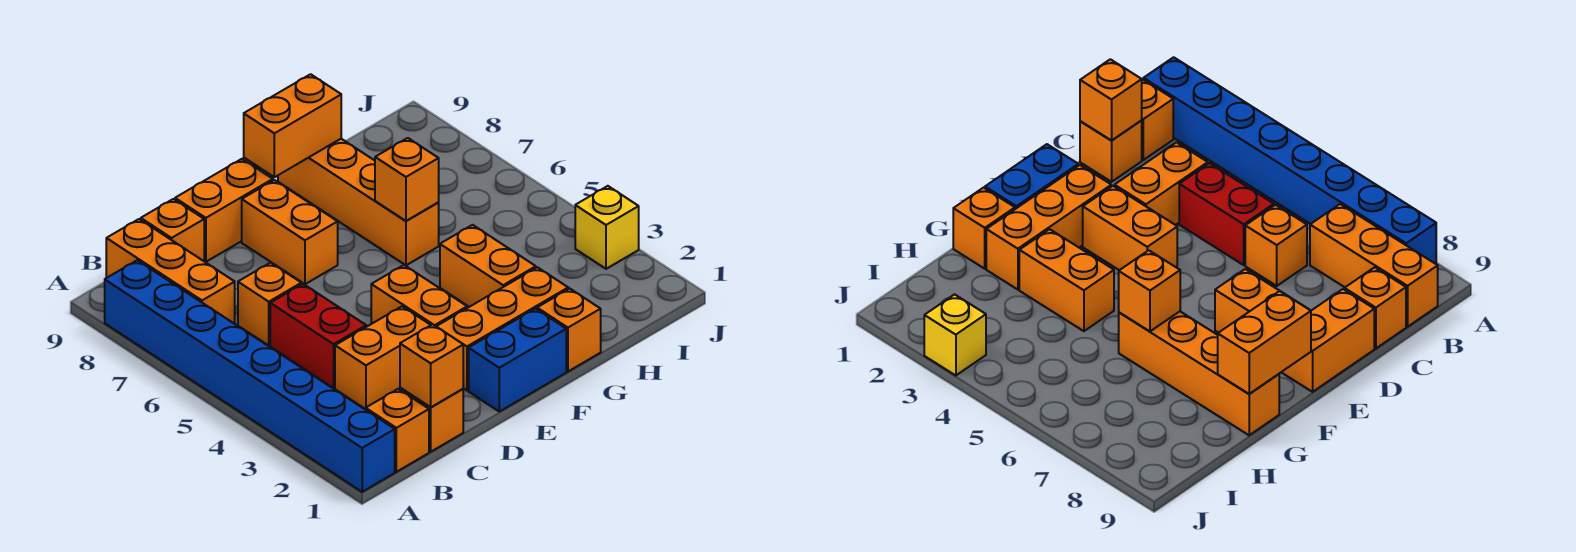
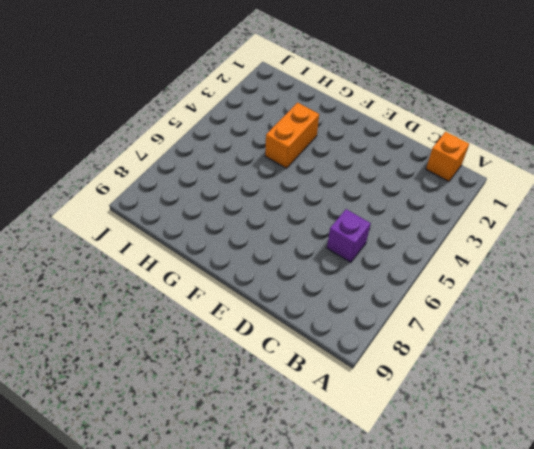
purple 1x1 brick [327,209,371,262] -> orange 1x1 brick [238,263,301,345]
none -> blue 1x8 brick [105,260,395,492]
none -> orange 1x3 brick [106,219,235,324]
none -> orange 1x1 brick [400,388,463,452]

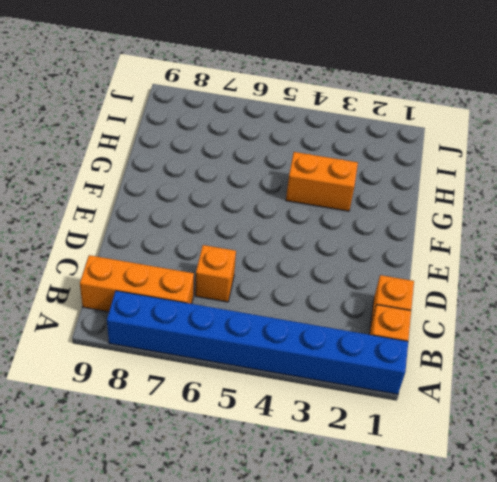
none -> orange 1x2 brick [335,306,430,409]
none -> red 1x2 brick [270,284,366,388]
none -> orange 1x1 brick [141,199,204,261]

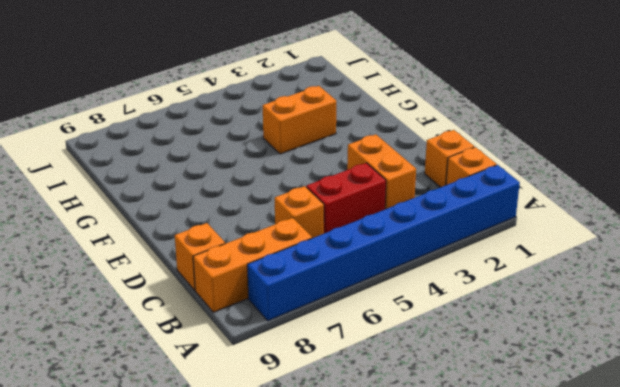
none -> orange 1x2 brick [175,159,273,262]
none -> blue 1x2 brick [469,309,566,412]
none -> orange 1x3 brick [436,267,568,390]

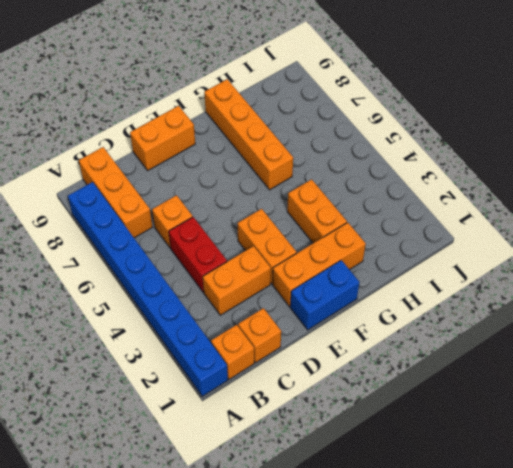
none -> orange 1x1 brick [141,199,204,261]
none -> orange 1x2 brick [242,180,338,284]
none -> orange 1x1 brick [537,289,601,371]

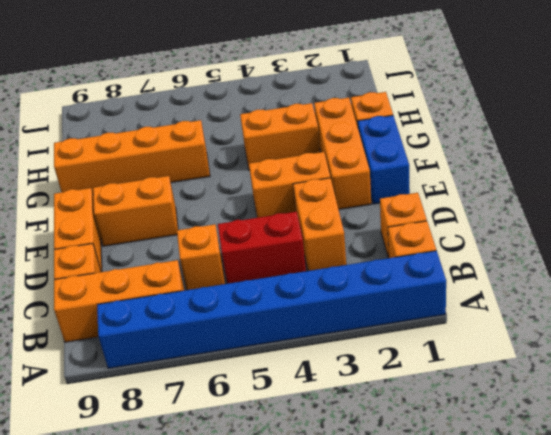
none -> yellow 1x1 brick [575,186,639,269]
none -> orange 1x1 brick [400,324,463,407]
none -> orange 1x2 brick [244,74,341,177]

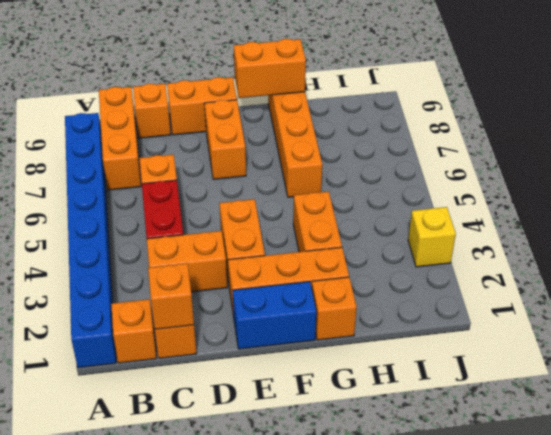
none -> orange 1x1 brick [375,138,439,221]

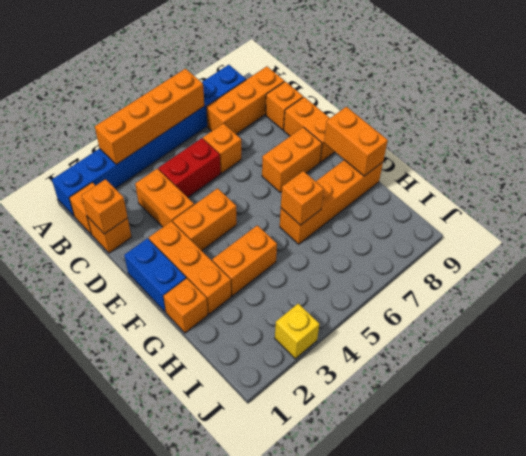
orange 1x4 brick [95,69,204,165] -> none

